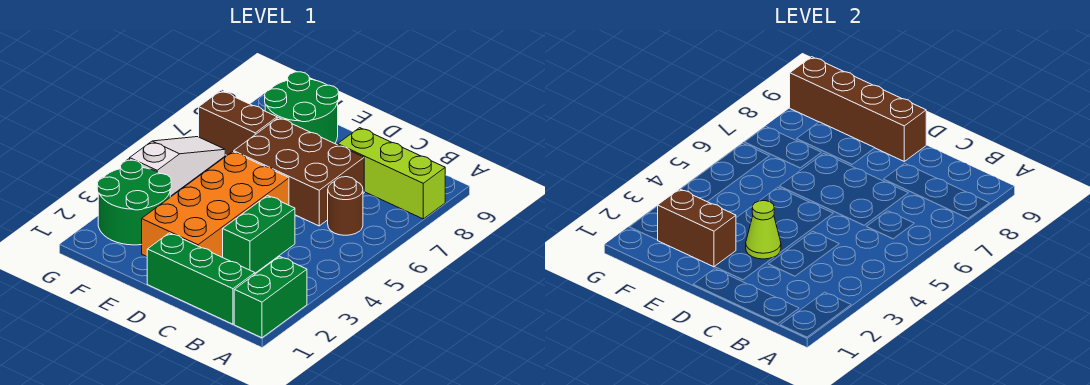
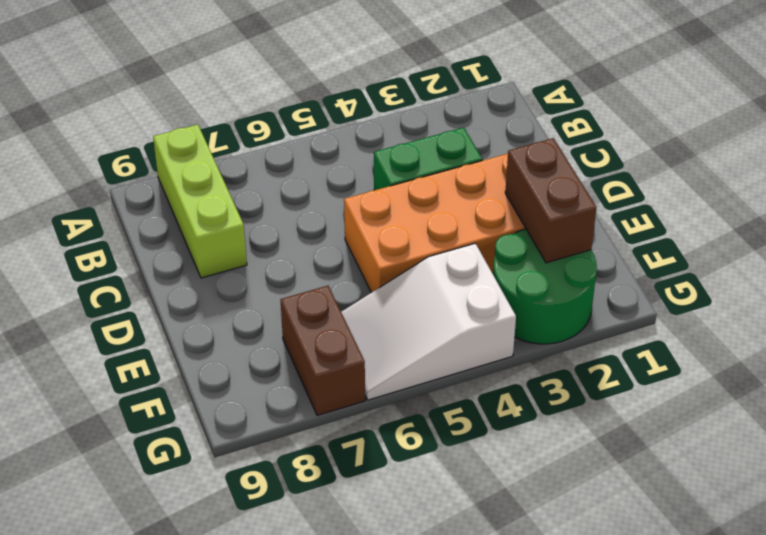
white 2x3 slope [341,243,516,400] -> white 1x3 slope [130,137,225,196]
none -> green 1x2 brick [234,257,307,338]
none -> green 1x3 brick [147,233,255,324]
none -> brown 1x1 round brick [328,177,363,235]

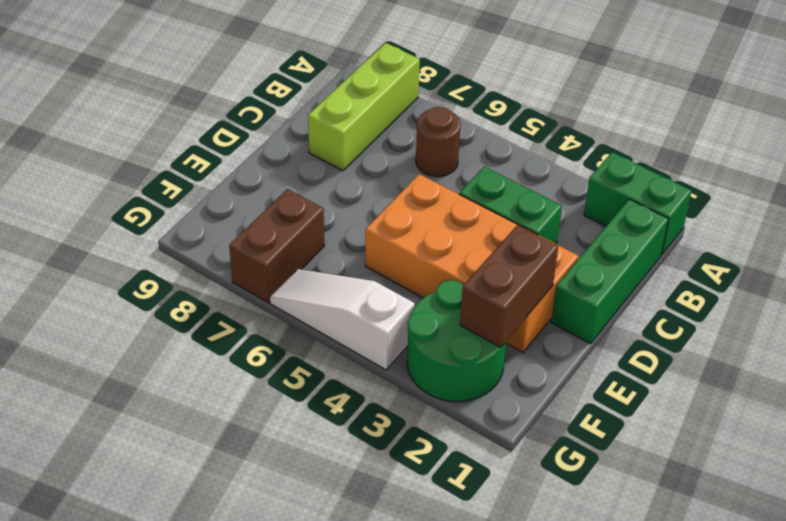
none -> brown 2x3 brick [234,118,364,226]
none -> green 2x2 round brick [265,72,339,144]
none -> lime 1x1 cone [746,201,781,259]

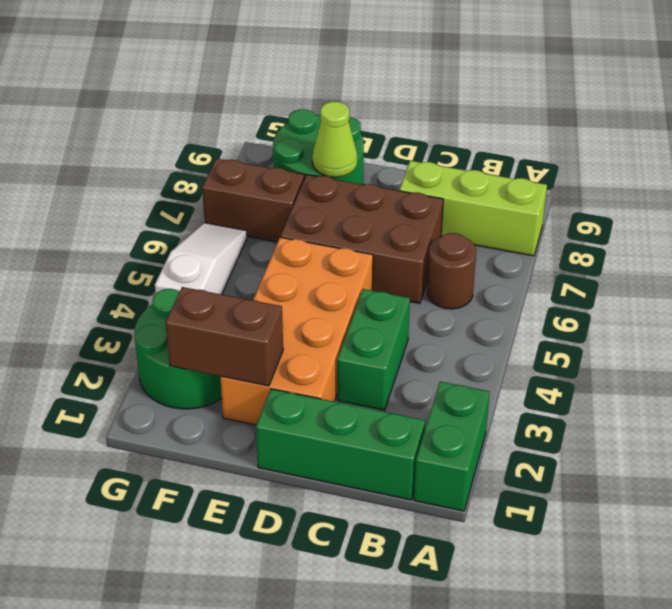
lime 1x1 cone [312,102,357,177] -> lime 1x1 cone moved to [746,201,781,259]
none -> brown 1x4 brick [790,57,926,161]

